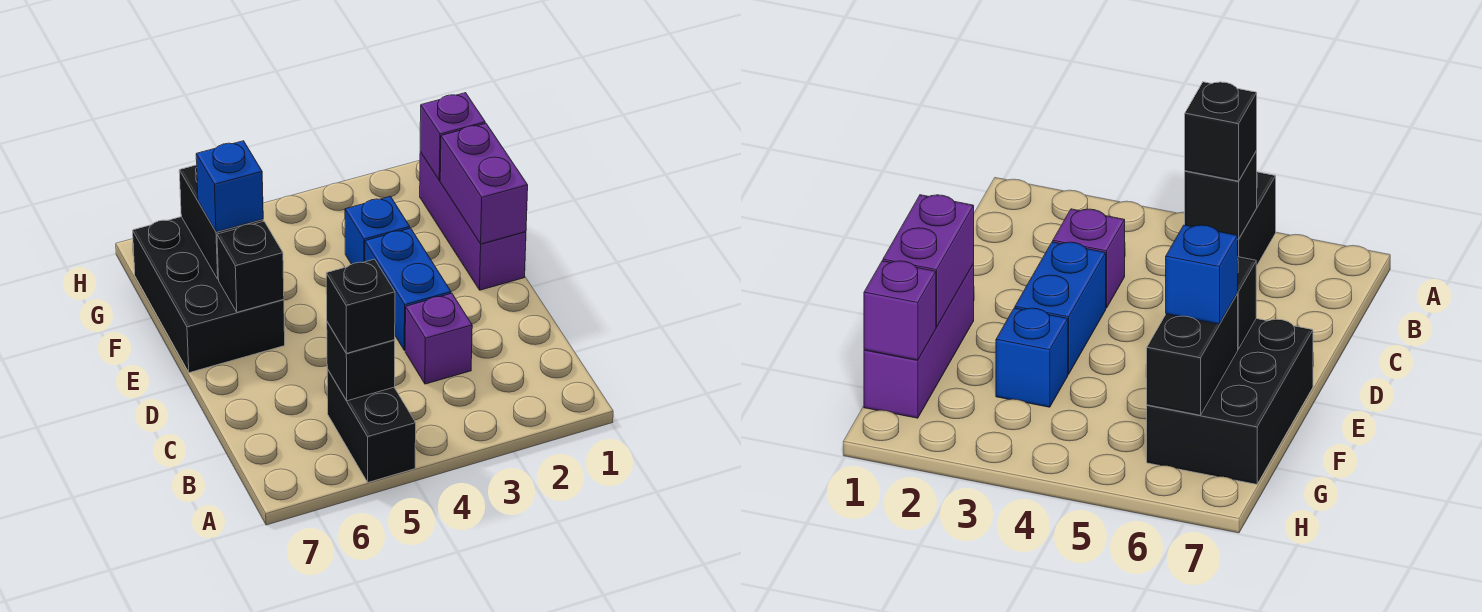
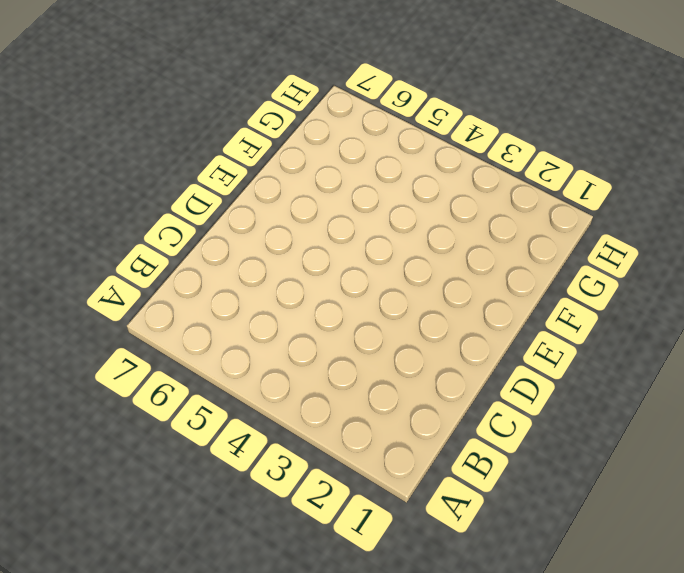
none -> black 1x2 brick [327,369,416,482]
none -> purple 1x1 brick [405,293,472,384]
none -> blue 1x2 brick [365,228,451,350]

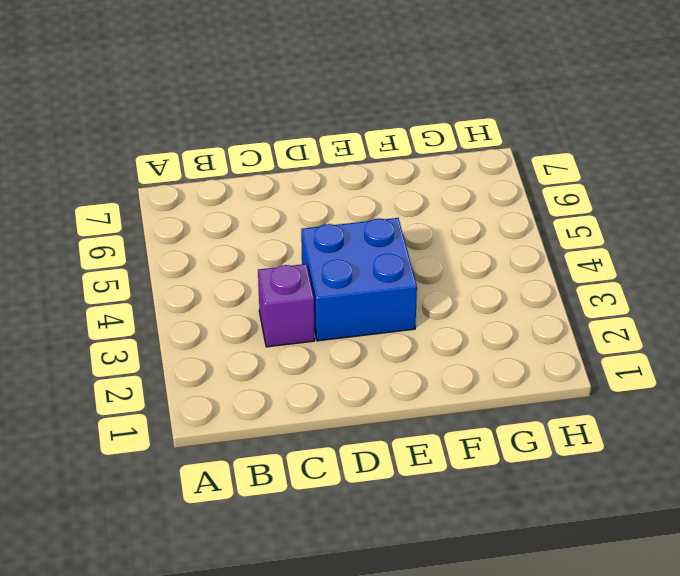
blue 2x2 brick [301,218,417,341] -> blue 1x2 brick [365,228,451,350]
none -> black 1x2 brick [327,369,416,482]
none -> purple 1x3 brick [420,152,526,290]
none -> black 2x3 brick [133,217,285,373]

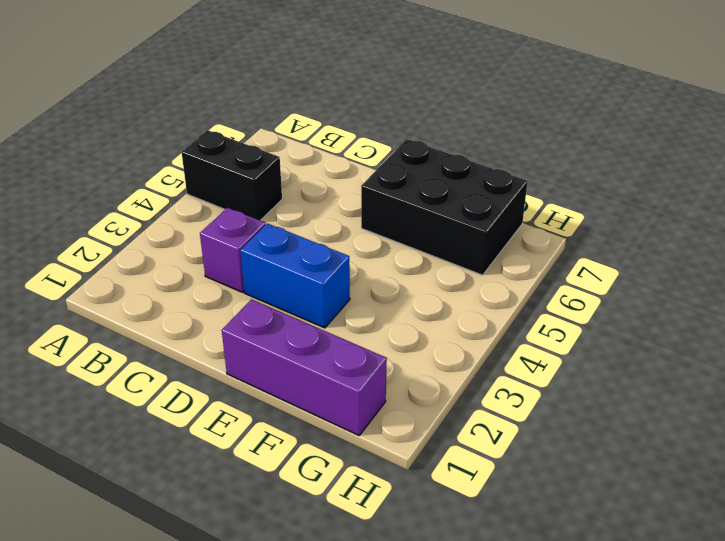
none -> blue 1x1 brick [345,196,410,264]
none -> black 1x1 brick [327,322,395,401]
none -> purple 1x2 brick [440,123,528,244]

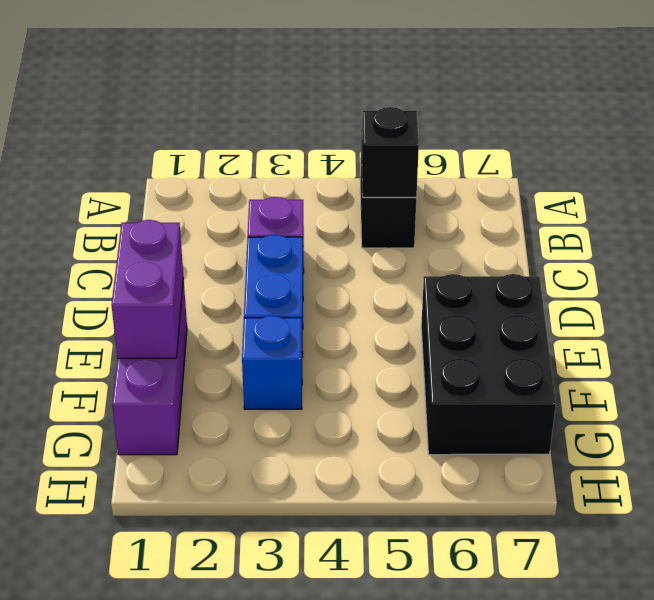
none -> black 1x1 brick [217,221,284,312]
none -> black 1x2 brick [179,165,263,279]
none -> purple 1x1 brick [420,93,485,181]

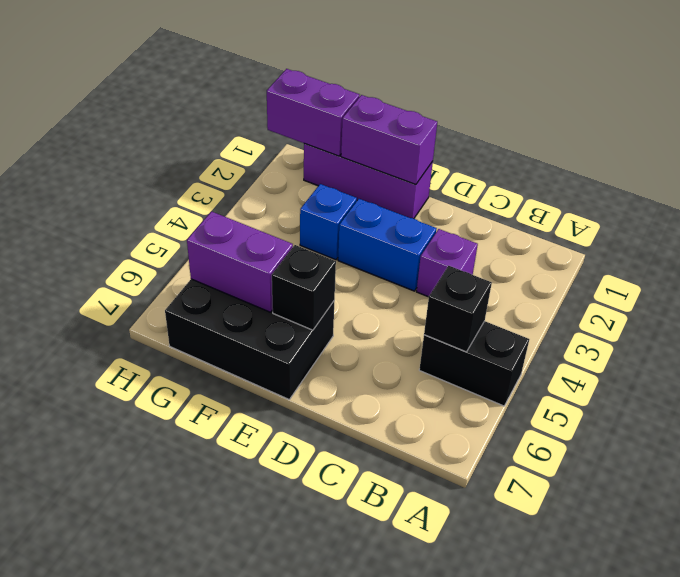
purple 1x2 brick [187,212,293,312] -> black 1x2 brick [179,165,263,279]
purple 1x2 brick [267,69,359,156] -> purple 1x1 brick [420,93,485,181]
none -> black 1x1 brick [326,259,395,353]
none -> blue 1x1 brick [196,141,263,232]

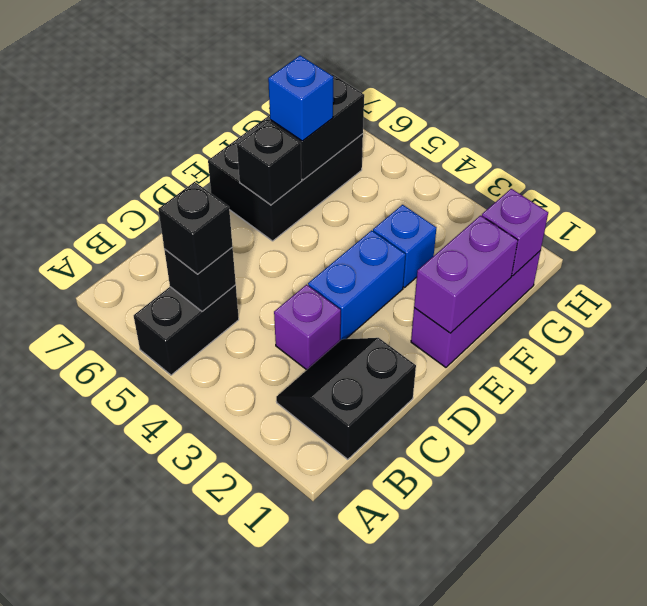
black 2x2 slope [276,338,416,459] -> none

